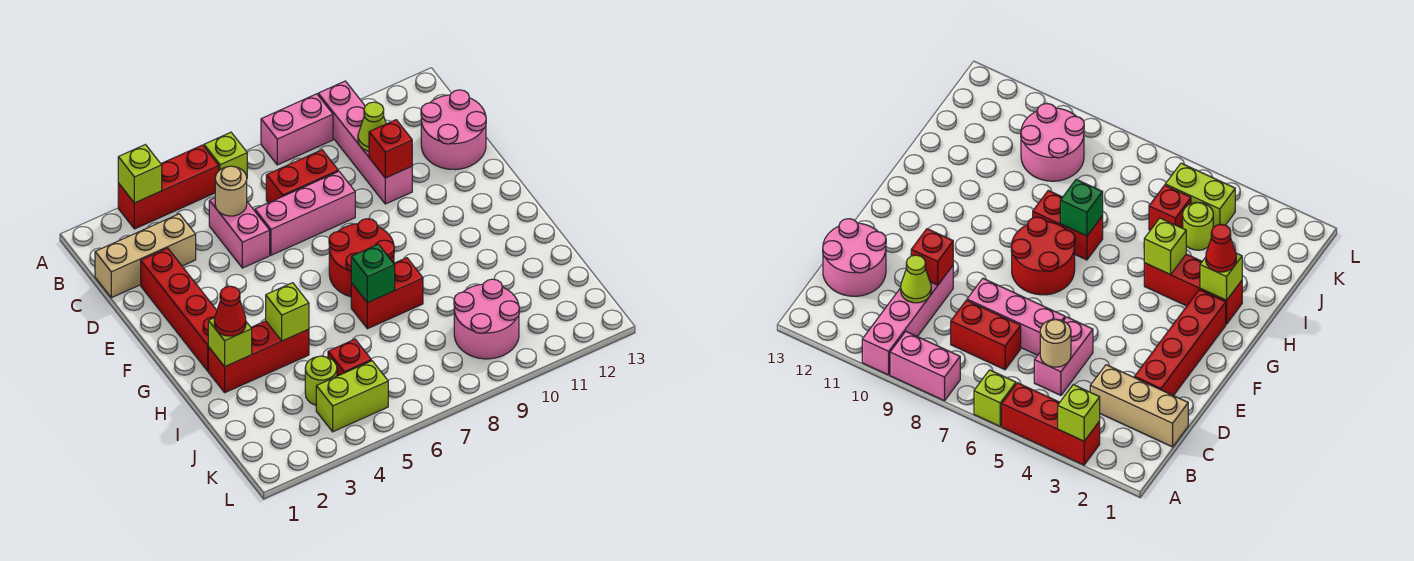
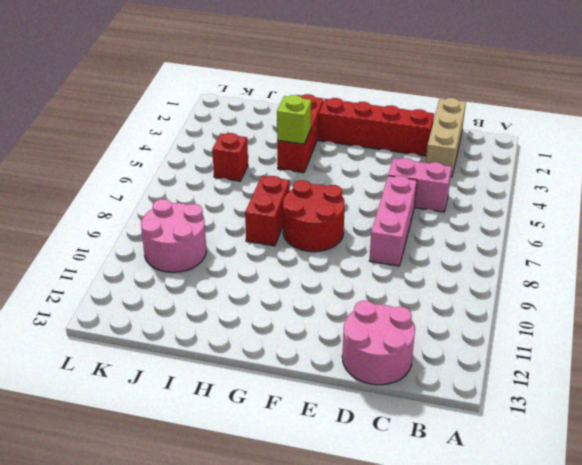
none -> red 1x3 brick [118,145,219,229]
none -> lime 1x1 brick [204,132,247,176]
none -> pink 1x2 brick [261,94,333,165]

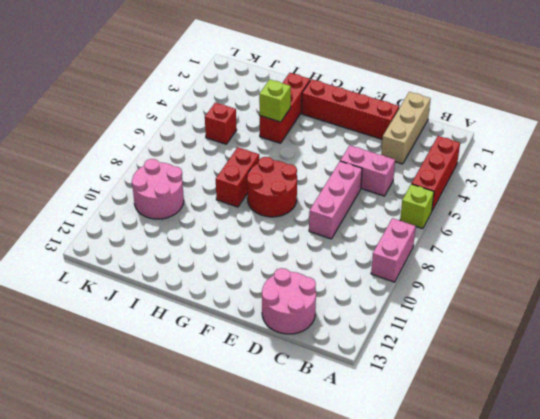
none -> pink 1x4 brick [318,81,412,204]
none -> red 1x2 brick [266,150,338,203]
none -> lime 1x1 round brick [305,356,337,405]

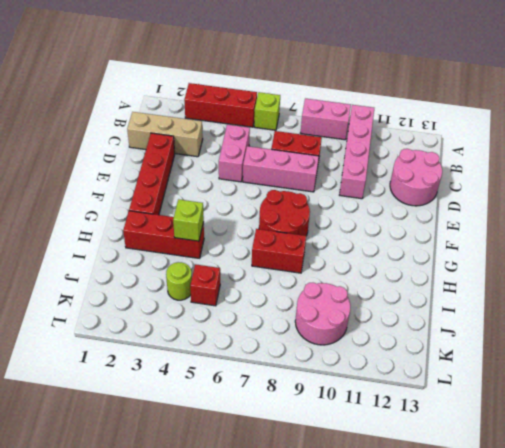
none -> lime 1x2 brick [316,361,388,432]
none -> lime 1x1 brick [118,145,162,203]
none -> tan 1x1 round brick [215,166,247,216]

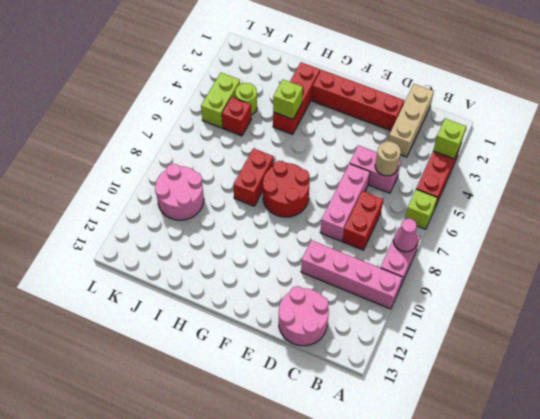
pink 1x1 cone [393,218,418,252] -> none
none -> lime 1x1 cone [358,102,386,151]
none -> red 1x1 brick [369,120,412,178]
none -> lime 1x1 brick [208,318,252,367]

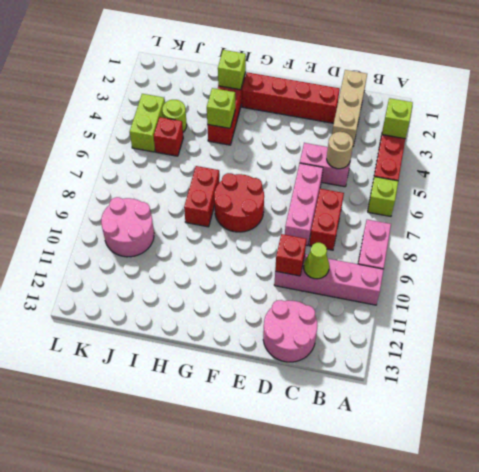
none -> green 1x1 brick [351,244,395,303]
none -> red 1x1 cone [214,286,246,336]

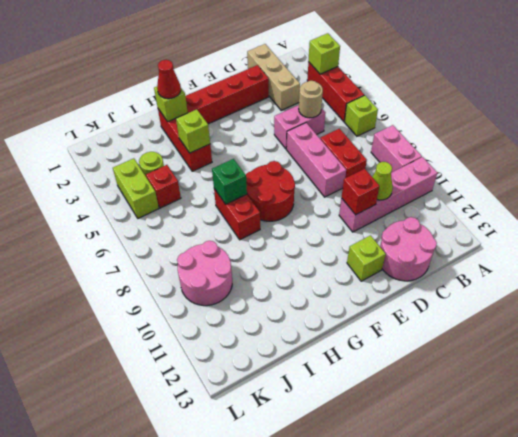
lime 1x1 brick [347,235,386,281] -> none

